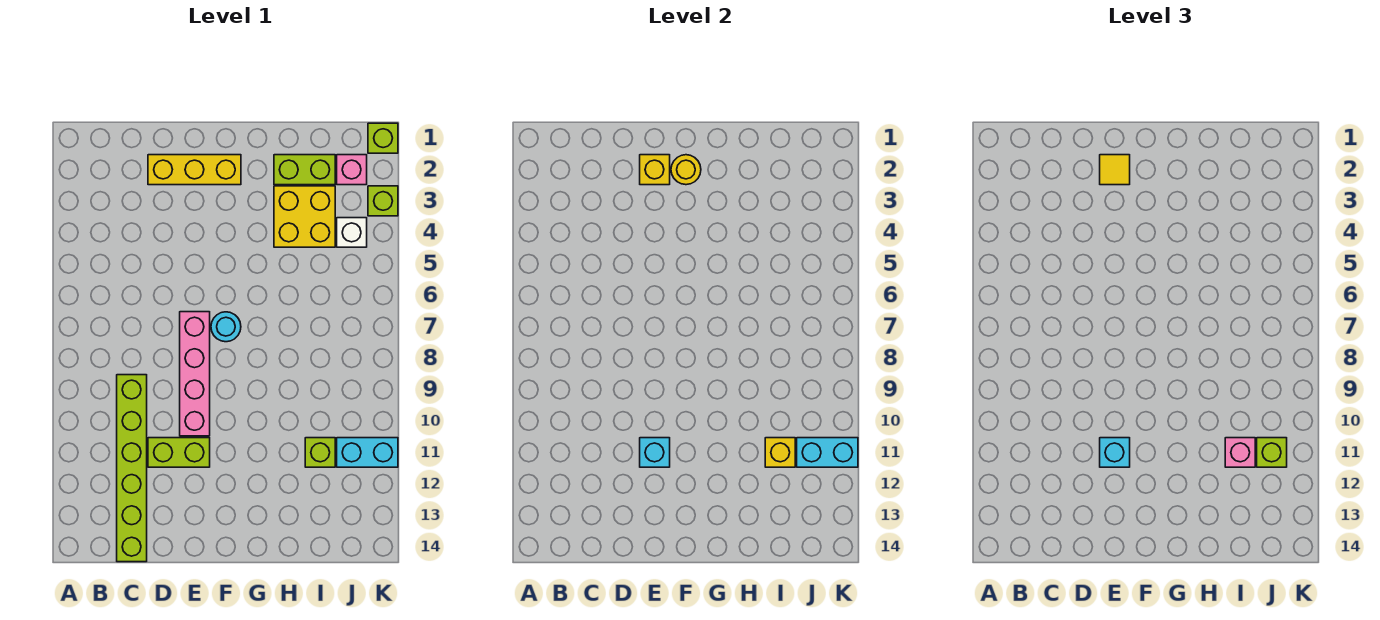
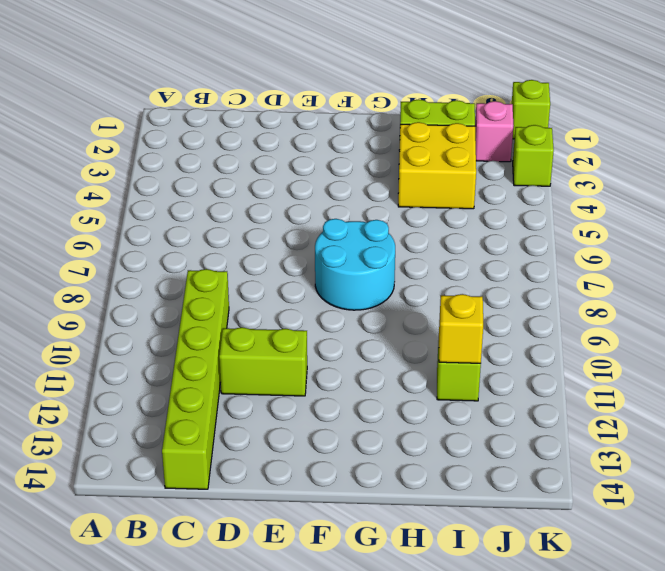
cyan 2x2 round brick [315,219,395,310] -> cyan 1x1 round brick [211,312,241,342]
none -> yellow 1x3 brick [148,155,241,185]
none -> pink 1x4 brick [180,312,210,436]
none -> white 1x1 brick [337,218,367,247]

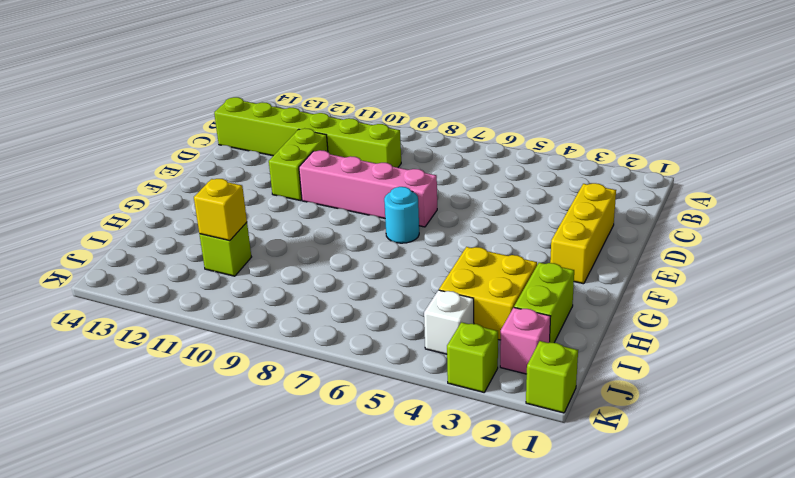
none -> cyan 1x2 brick [337,438,398,467]
none -> yellow 1x1 brick [640,155,670,185]
none -> cyan 1x1 brick [640,438,670,467]

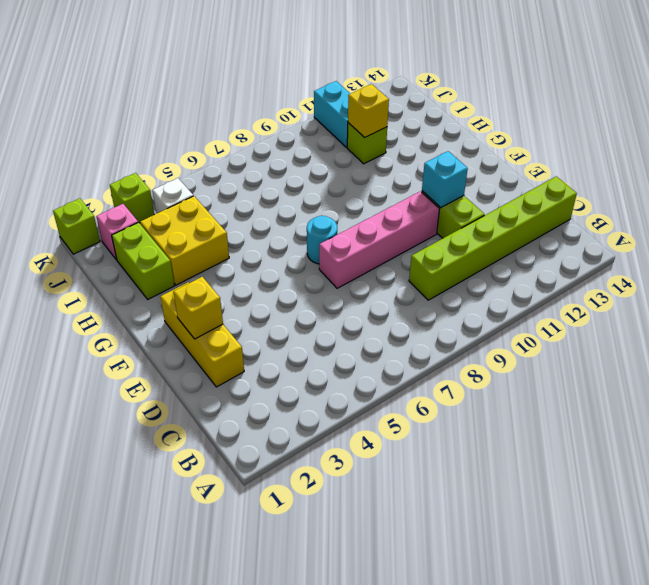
none -> yellow 1x1 round brick [671,155,701,185]
none -> cyan 1x2 brick [797,438,858,467]
none -> yellow 1x1 tile [1100,155,1130,185]

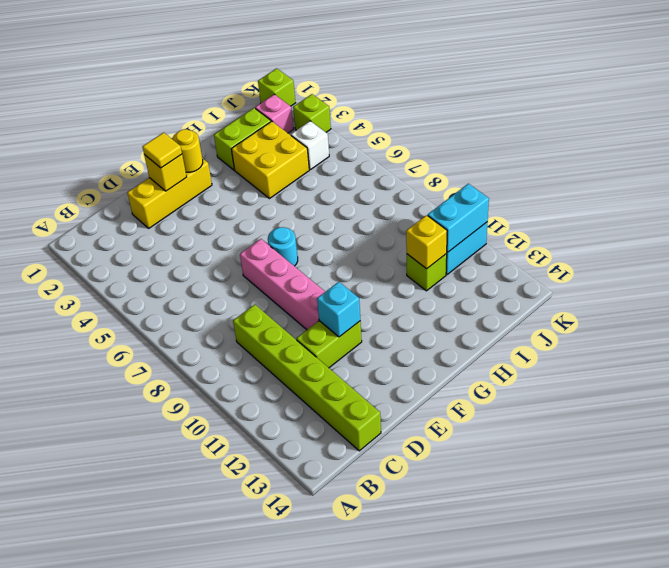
none -> cyan 1x1 brick [1100,438,1130,467]
none -> pink 1x1 brick [1225,438,1255,467]
none -> lime 1x1 brick [1257,438,1287,467]

